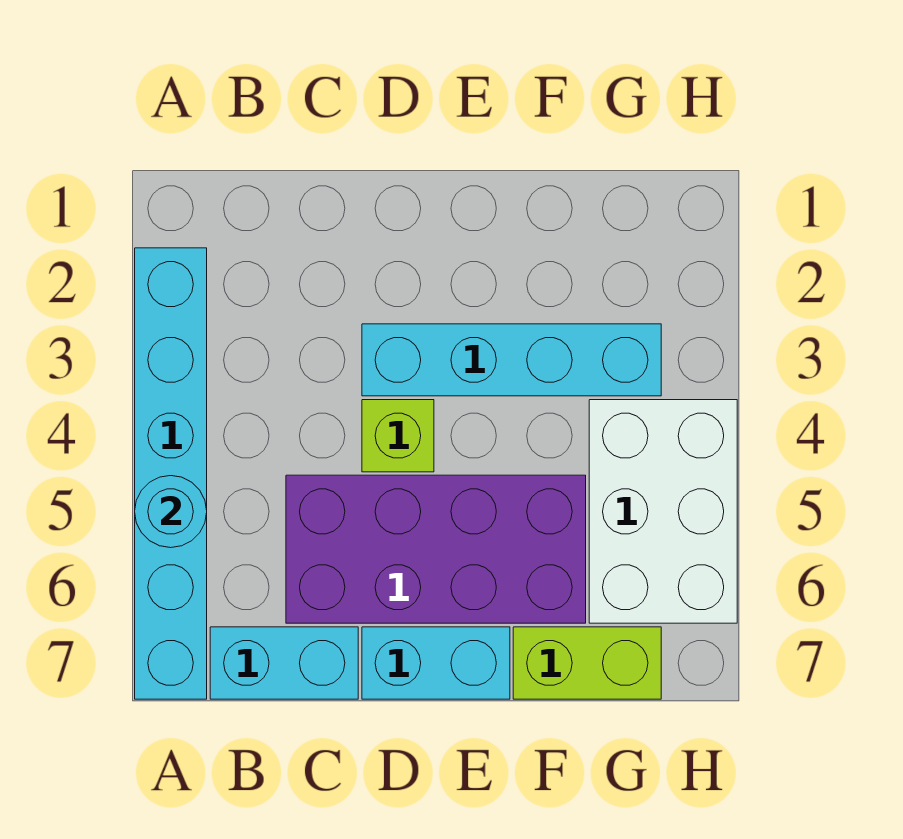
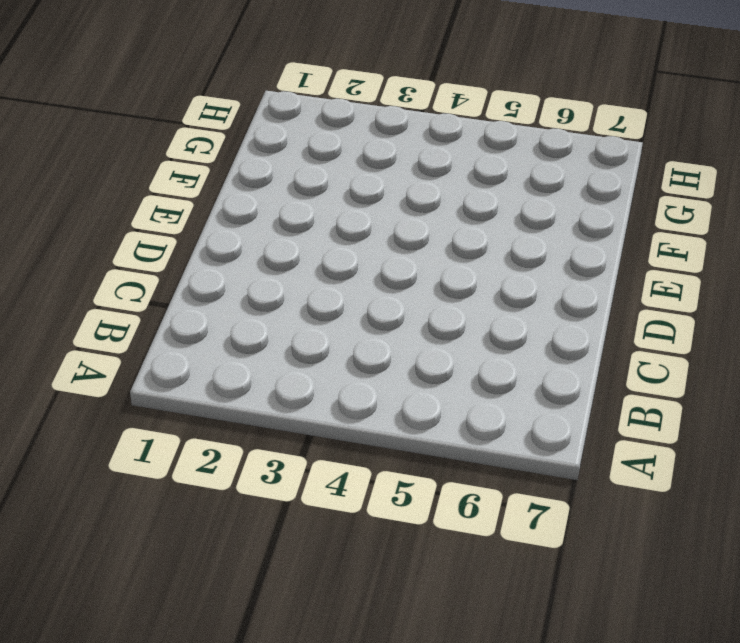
none -> cyan 1x6 brick [135,248,207,699]
none -> cyan 1x2 brick [210,627,358,699]

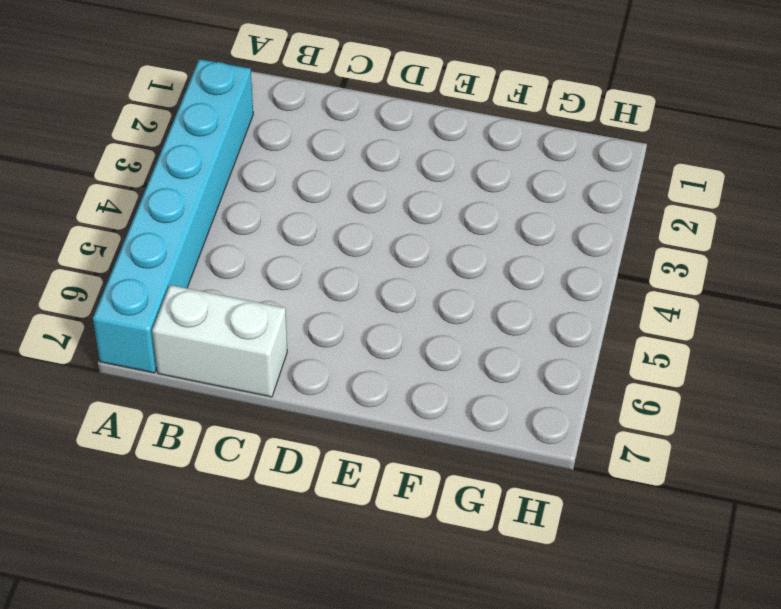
white 1x2 brick [152,285,287,397] -> cyan 1x2 brick [210,627,358,699]
none -> purple 2x4 brick [286,475,586,623]
none -> cyan 1x4 brick [362,324,661,396]

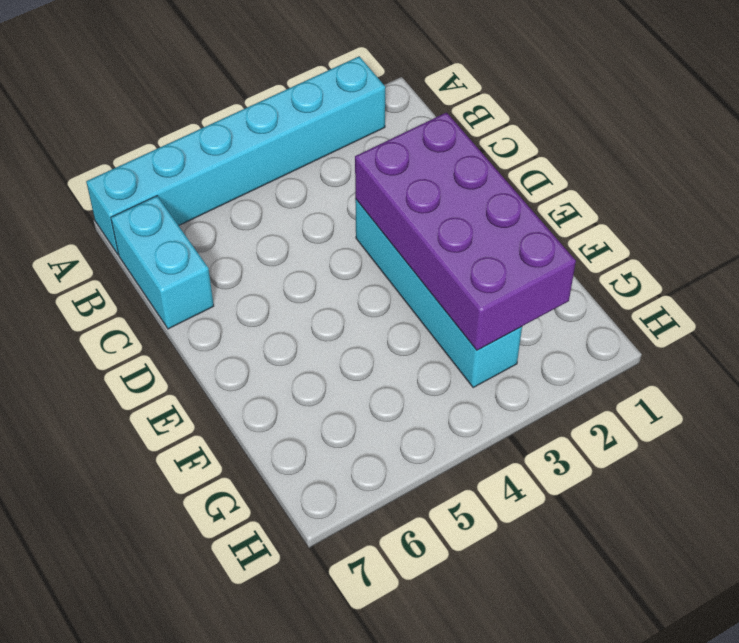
purple 2x4 brick [355,112,576,350] -> purple 2x4 brick moved to [286,475,586,623]
none -> lime 1x1 brick [362,400,434,472]
none -> cyan 1x2 brick [362,627,510,699]

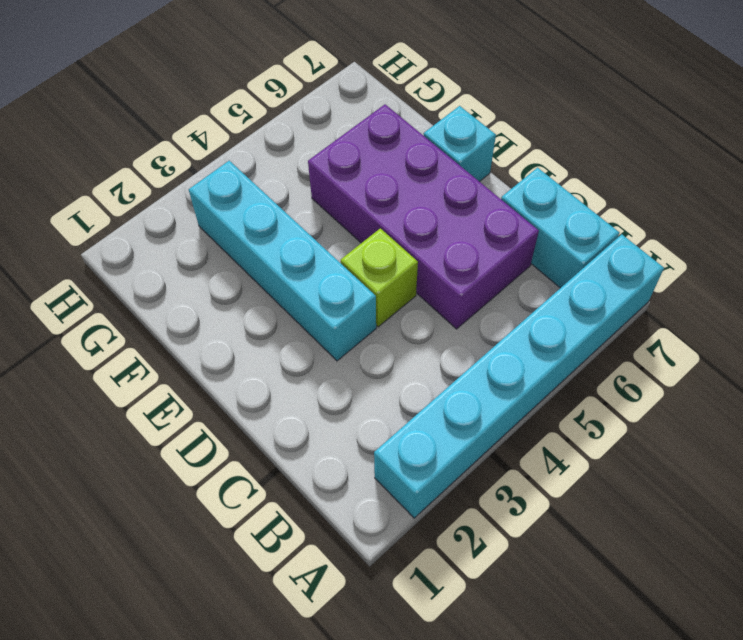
cyan 1x1 brick [424,106,496,182] -> cyan 1x2 brick [362,627,510,699]
none -> lime 1x2 brick [513,627,661,699]
none -> white 2x3 brick [589,400,737,623]

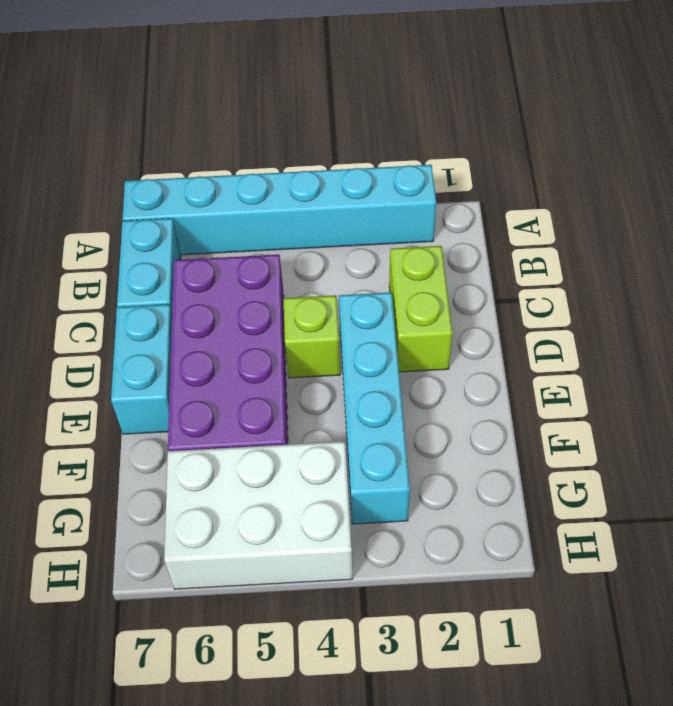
lime 1x2 brick [389,246,452,372] -> lime 1x2 brick moved to [513,627,661,699]
none -> cyan 1x1 round brick [135,476,207,548]

